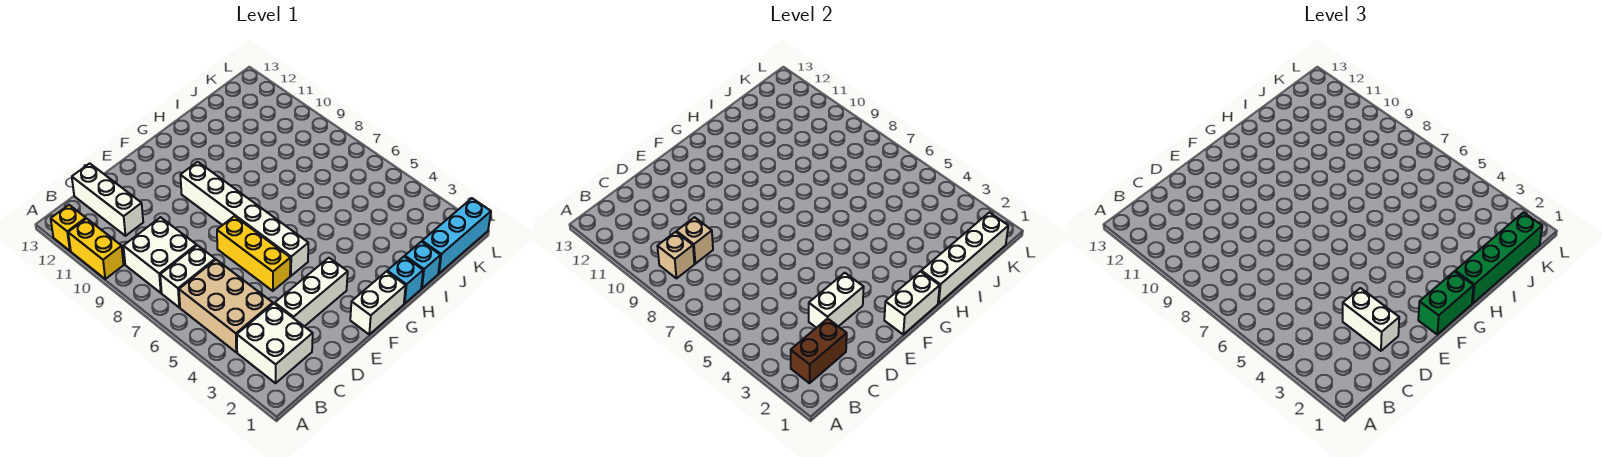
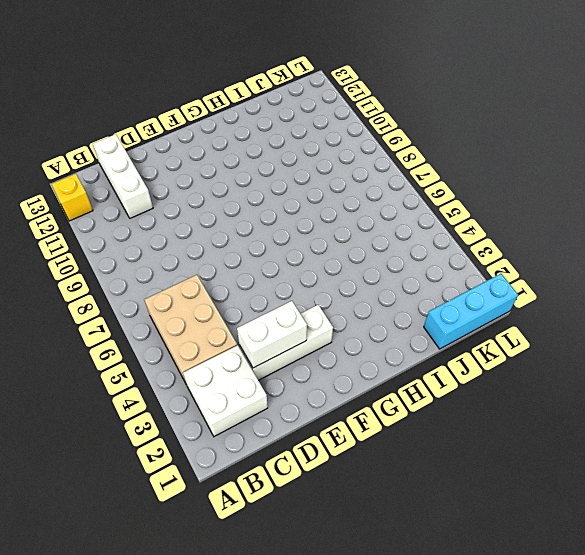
none -> yellow 1x2 brick [68,219,123,279]
none -> white 1x2 brick [160,245,215,307]
none -> white 2x2 brick [123,217,196,293]

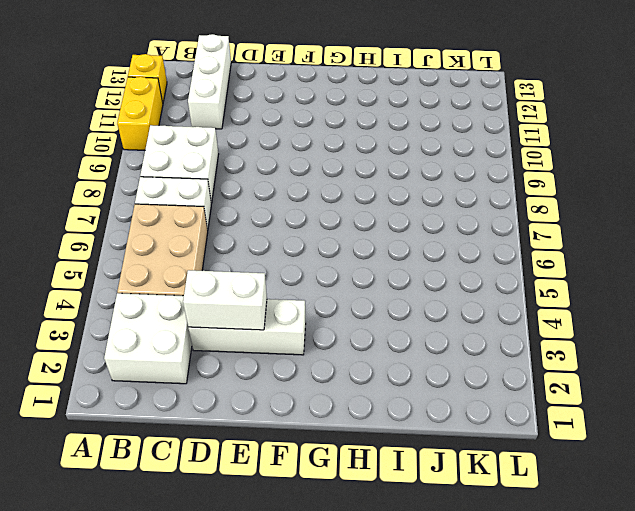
none -> yellow 1x3 brick [217,216,290,291]
none -> white 1x2 brick [350,272,406,334]
none -> white 1x6 brick [180,162,308,276]

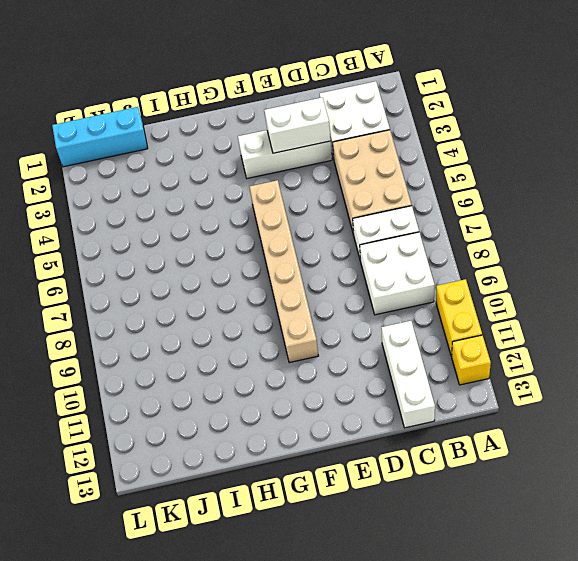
tan 1x6 brick [250,180,318,363] -> white 1x6 brick [180,162,308,276]
none -> yellow 1x3 brick [217,216,290,291]
none -> white 1x2 brick [350,272,406,334]
none -> cyan 1x1 brick [387,256,423,304]

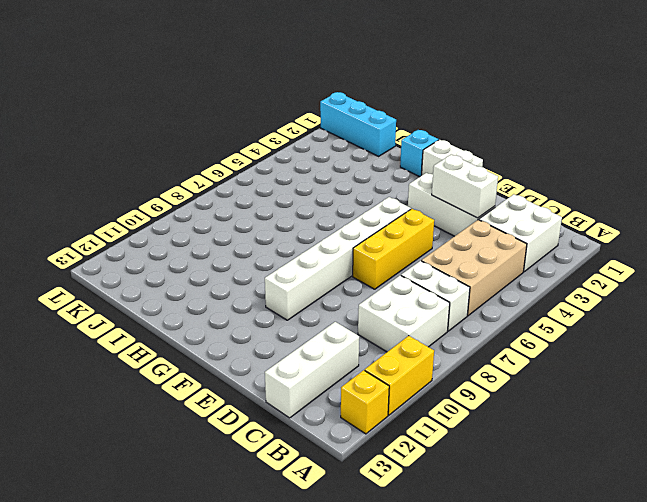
none -> cyan 1x1 brick [405,242,441,288]
none -> brown 1x2 brick [791,318,847,383]
none -> tan 1x1 brick [657,232,694,278]

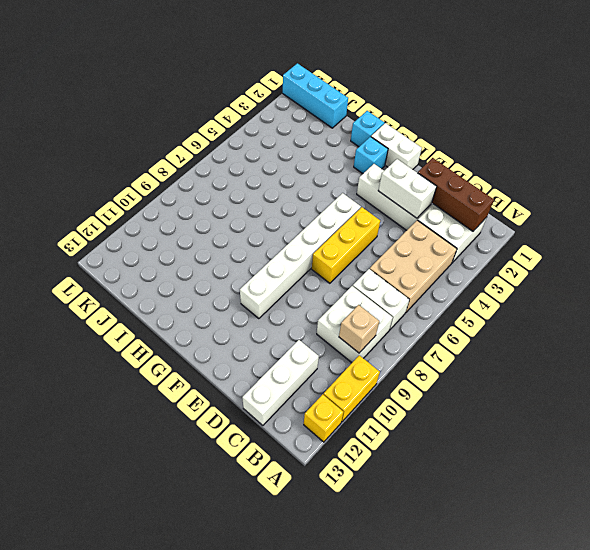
brown 1x3 brick [418,158,494,231] -> brown 1x2 brick [791,318,847,383]
cyan 1x1 brick [354,137,388,174] -> cyan 1x1 brick moved to [405,242,441,288]
none -> tan 1x1 brick [677,217,713,264]
none -> white 1x2 brick [884,272,940,334]
none -> white 1x4 brick [921,212,1008,304]

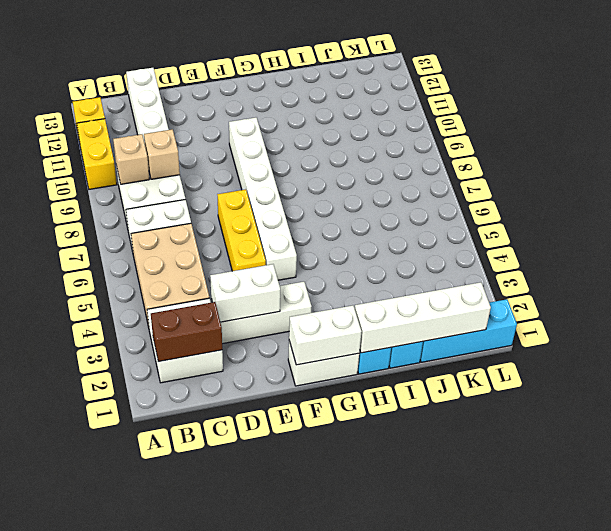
none -> white 1x2 brick [1343,288,1399,351]
none -> green 1x2 brick [1418,272,1474,334]
none -> green 1x4 brick [1455,212,1542,304]

